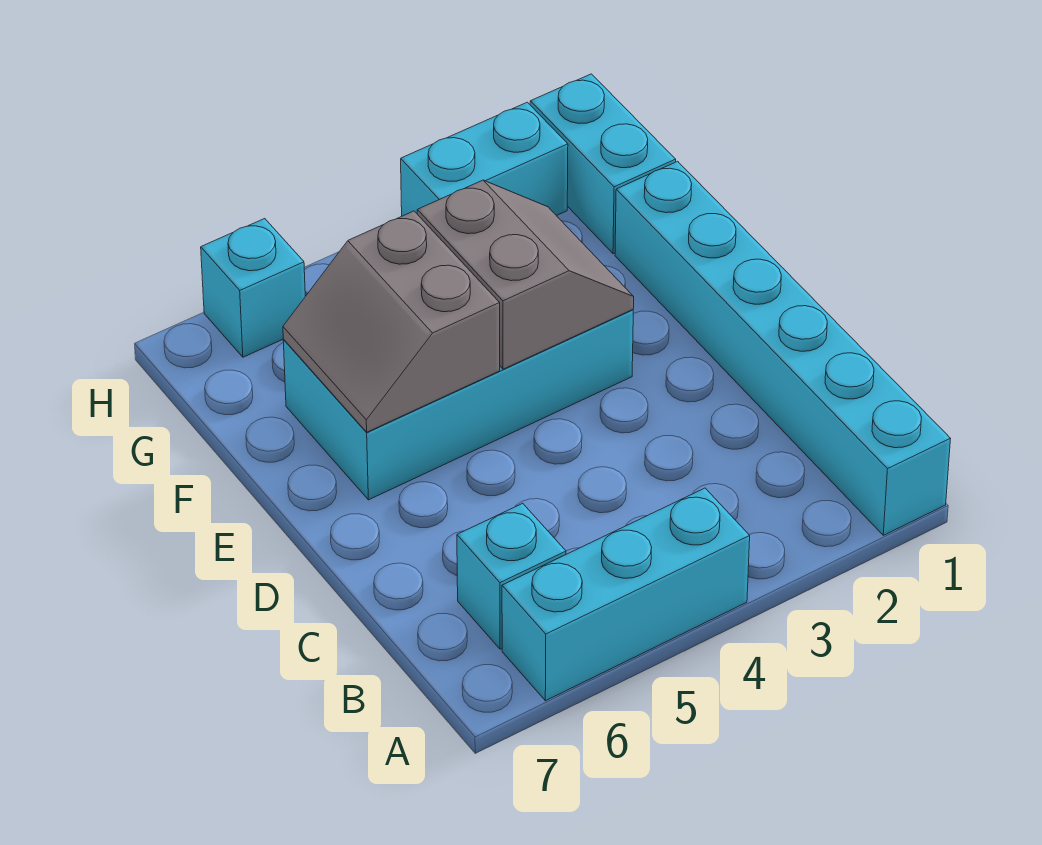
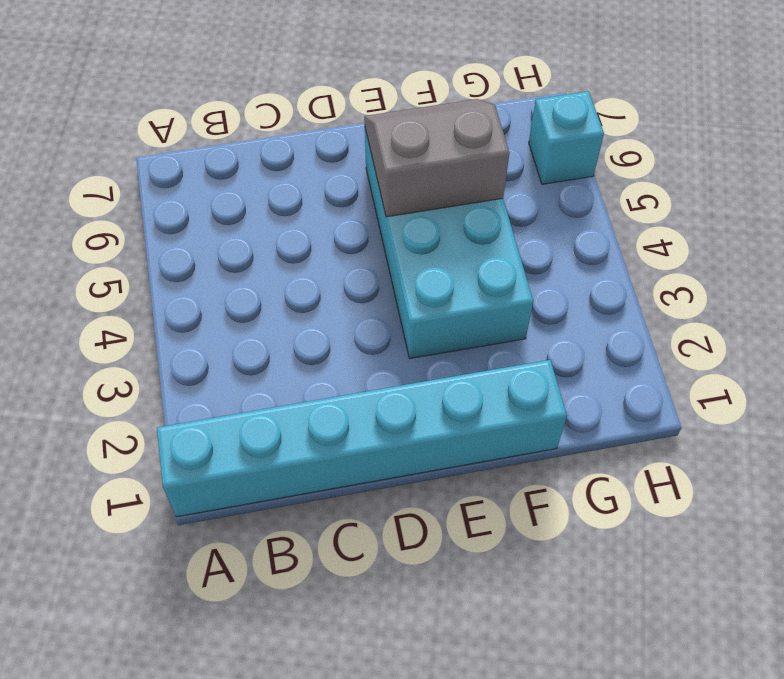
none -> cyan 1x3 brick [502,488,750,701]
none -> cyan 1x1 brick [457,503,566,649]

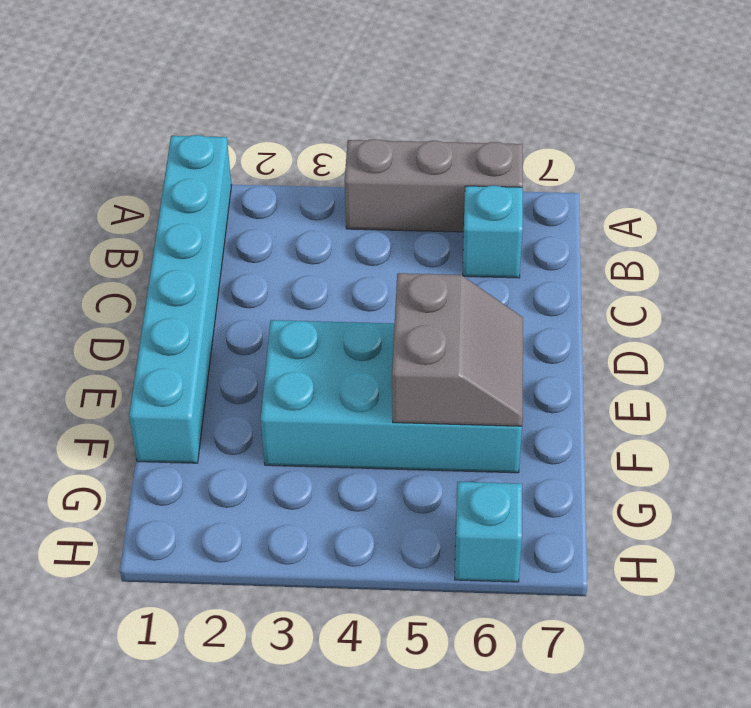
grey 1x3 brick [345,139,523,232] -> cyan 1x3 brick [502,488,750,701]
none -> cyan 1x2 brick [530,74,676,254]
none -> cyan 1x2 brick [401,102,568,216]

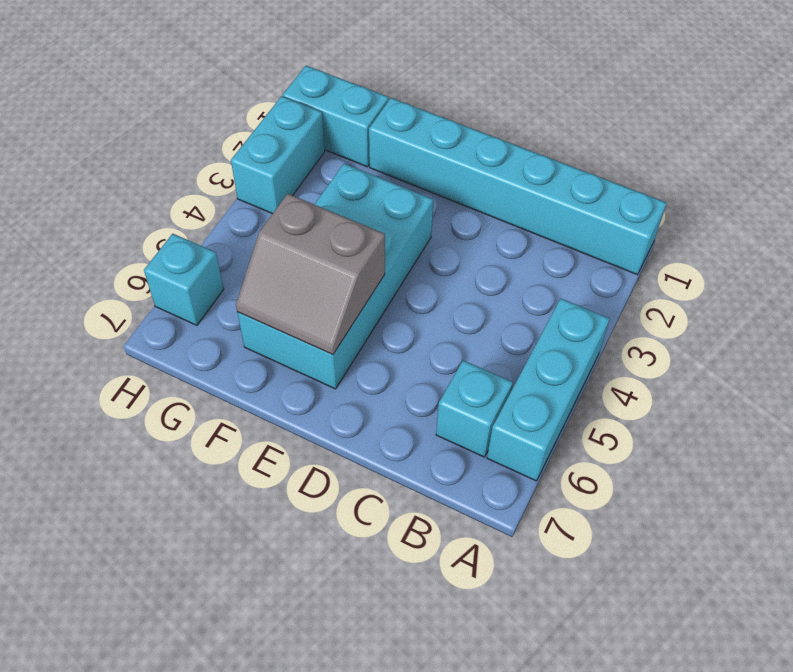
none -> grey 2x2 slope [417,180,634,369]

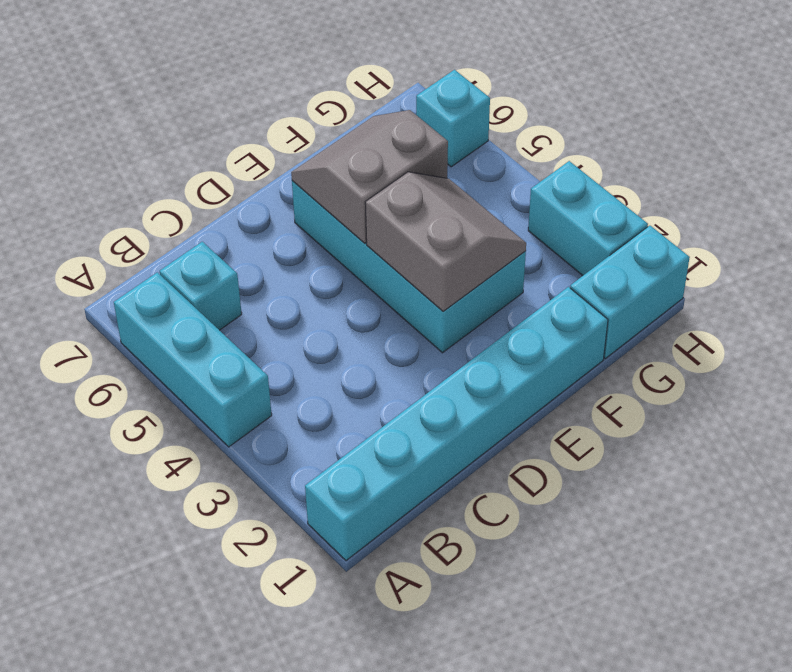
grey 2x2 slope [365,172,526,311] -> grey 2x2 slope turned to [417,180,634,369]

